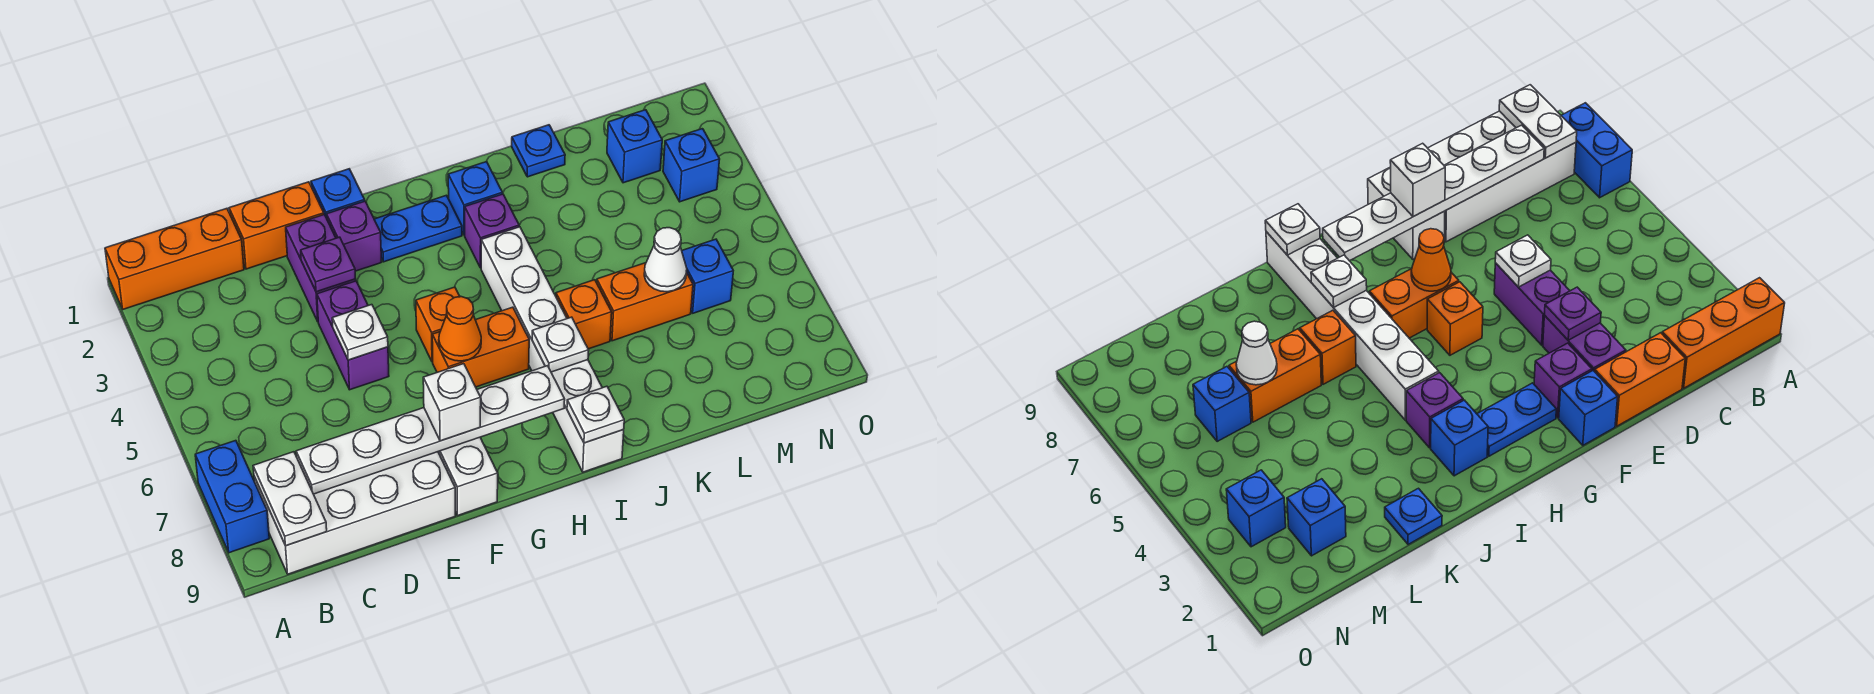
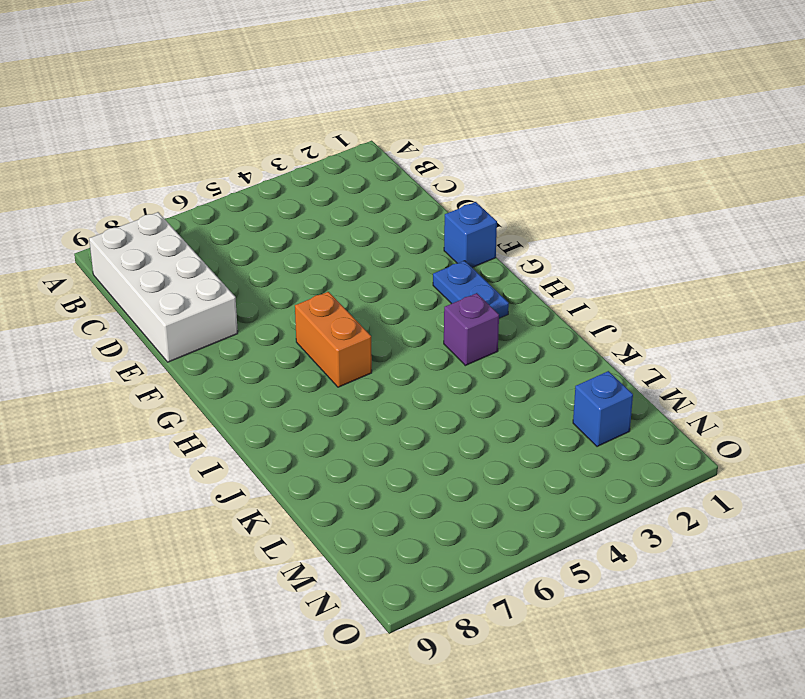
none -> orange 1x3 brick [105,209,244,309]
none -> blue 1x2 brick [195,441,269,553]
none -> orange 1x2 brick [229,182,324,269]
none -> purple 1x2 brick [286,215,356,321]

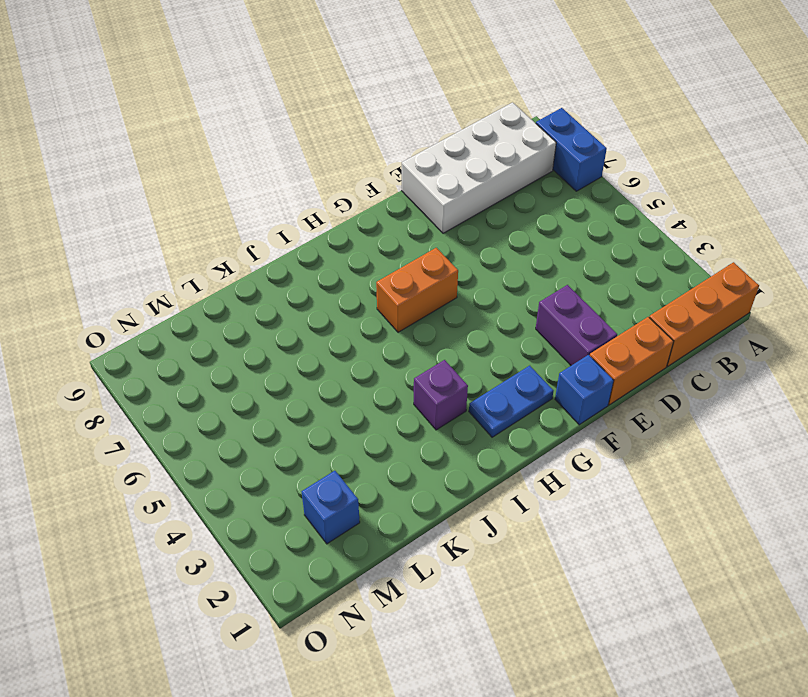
none -> purple 1x2 brick [317,281,389,390]
none -> purple 1x1 brick [327,201,381,271]
none -> white 1x2 brick [438,437,498,516]
none -> orange 1x1 brick [416,287,460,362]

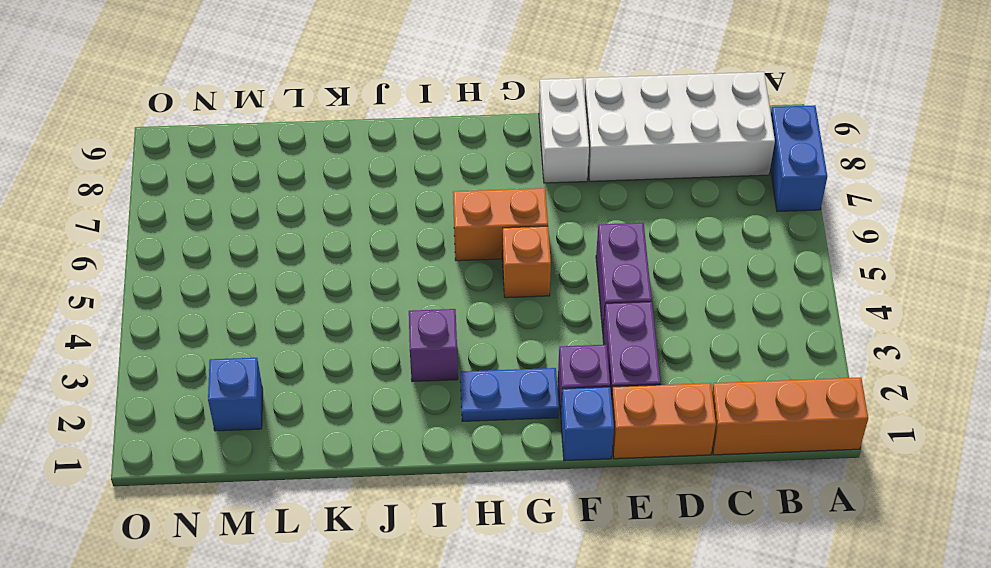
none -> blue 1x1 brick [448,162,502,235]
none -> white 1x6 brick [481,227,624,472]
none -> orange 1x1 brick [556,280,612,349]
none -> blue 1x1 plate [512,125,565,177]

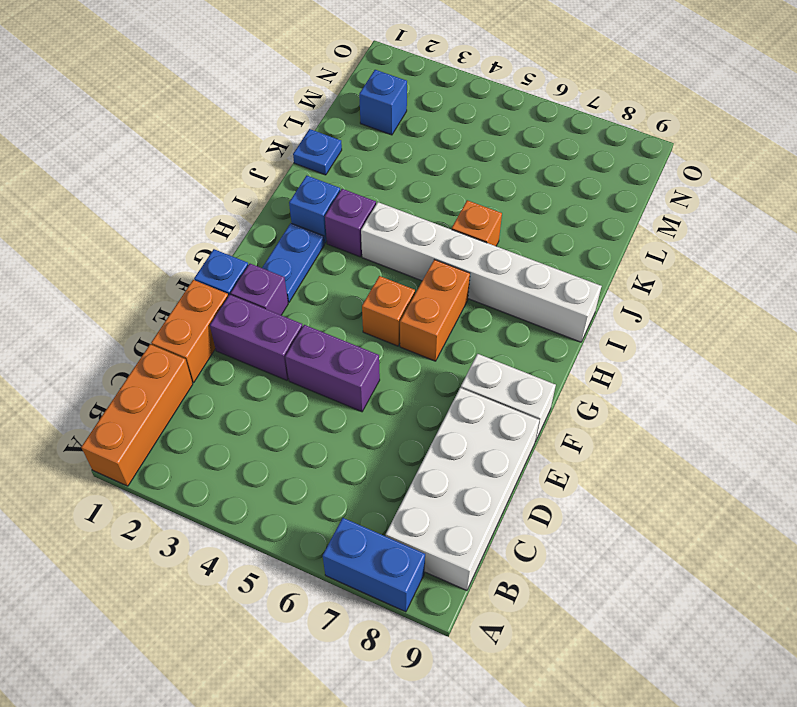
none -> orange 1x2 brick [597,263,693,341]
none -> blue 1x1 brick [682,239,733,313]
none -> blue 1x1 brick [663,129,720,202]
none -> white 1x2 plate [253,452,327,546]

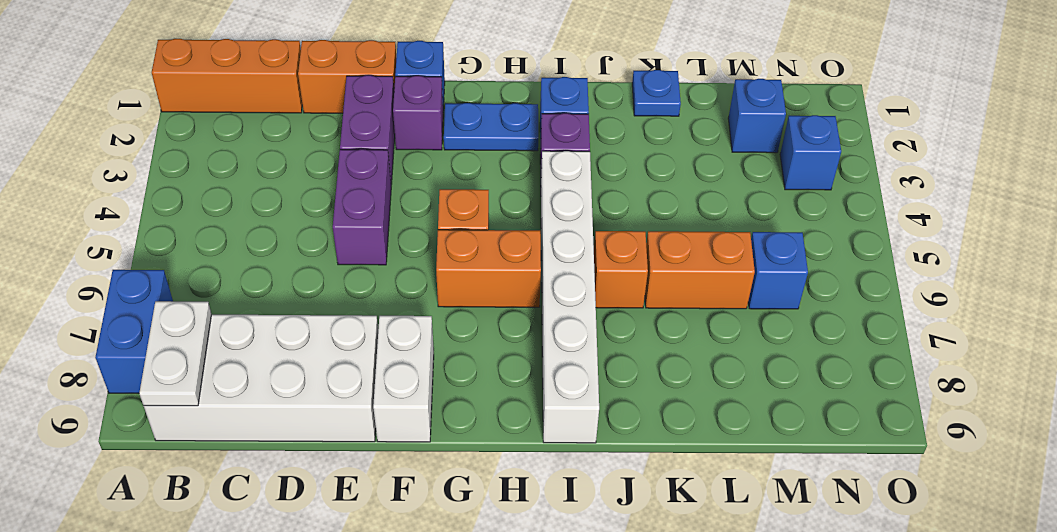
none -> white 1x6 plate [296,366,565,494]
none -> purple 1x1 plate [301,237,356,292]
none -> white 1x1 plate [332,305,388,360]
none -> orange 1x1 cone [439,297,481,361]

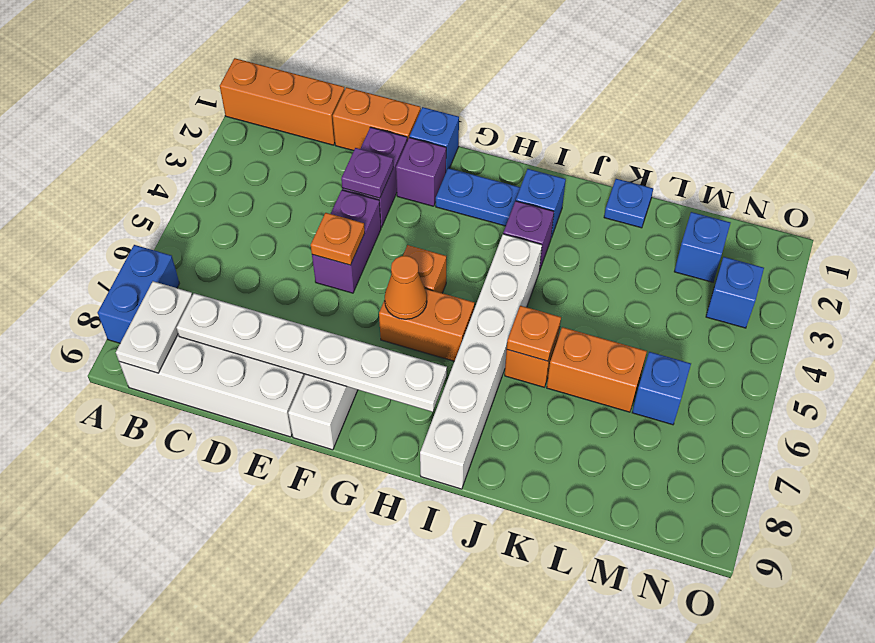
orange 1x1 plate [311,213,365,265] -> white 1x1 plate [332,305,388,360]
orange 1x1 plate [507,306,561,361] -> none
none -> white 1x1 plate [532,317,589,372]
none -> white 1x1 plate [567,386,624,443]
none -> white 1x1 cone [644,228,687,292]
none -> white 1x1 brick [423,364,481,441]

